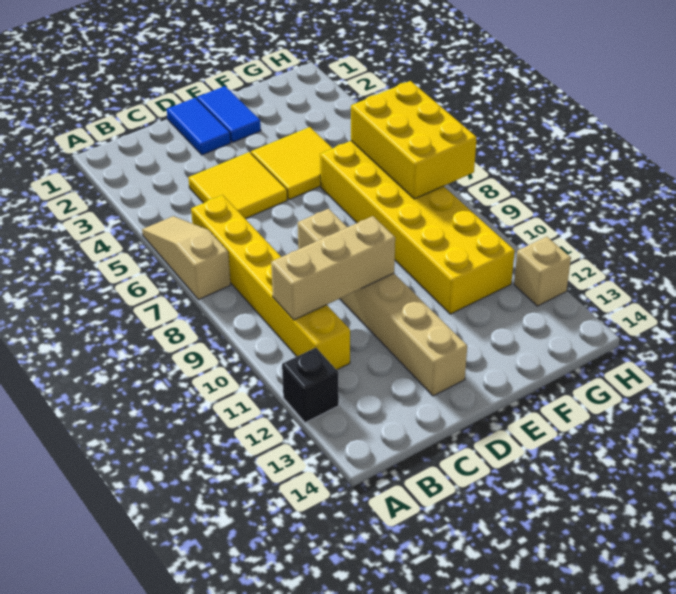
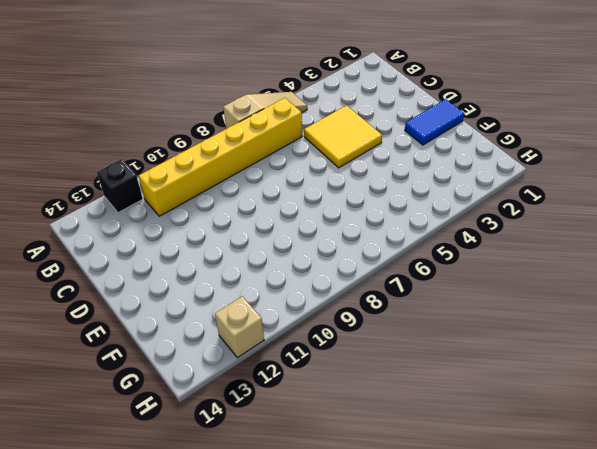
none -> blue 1x2 tile [167,98,231,155]
none -> tan 1x6 brick [298,209,467,396]
none -> yellow 2x2 tile [251,127,332,200]

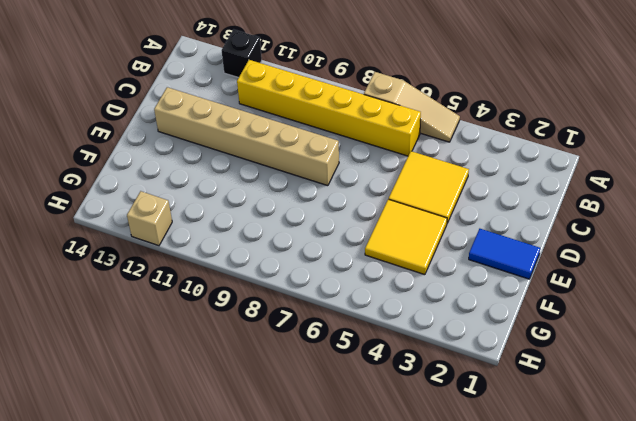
none -> blue 1x2 tile [167,98,231,155]
none -> yellow 2x6 brick [320,141,515,314]
none -> tan 1x3 brick [271,216,395,320]

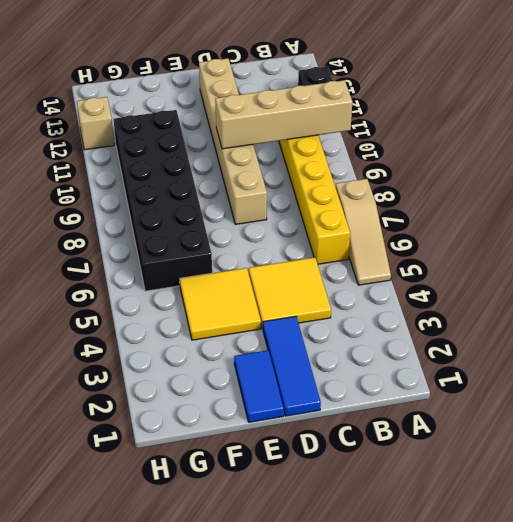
tan 1x4 brick [215,80,352,149] -> tan 1x3 brick [271,216,395,320]
blue 1x3 tile [263,316,321,416] -> blue 1x2 tile [167,98,231,155]
black 2x6 brick [113,110,212,291] -> yellow 2x6 brick [320,141,515,314]
none -> yellow 2x3 brick [351,81,477,199]

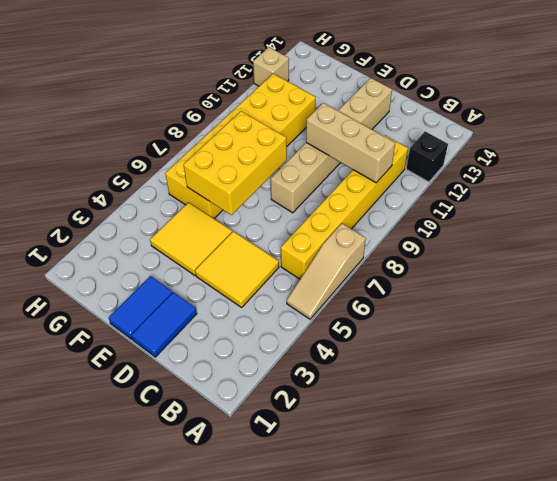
yellow 2x3 brick [184,111,287,215] -> yellow 2x3 brick moved to [351,81,477,199]

